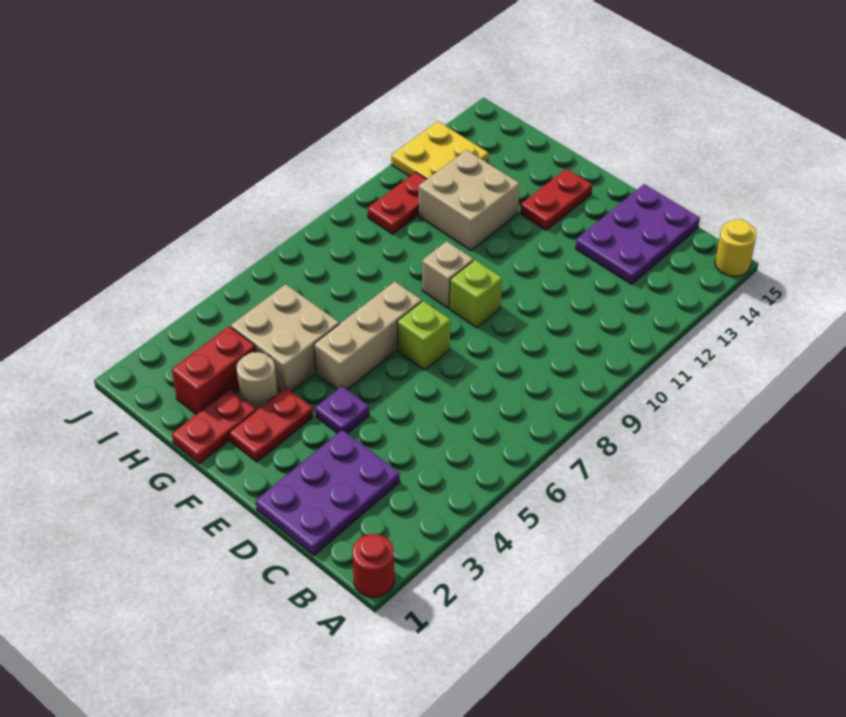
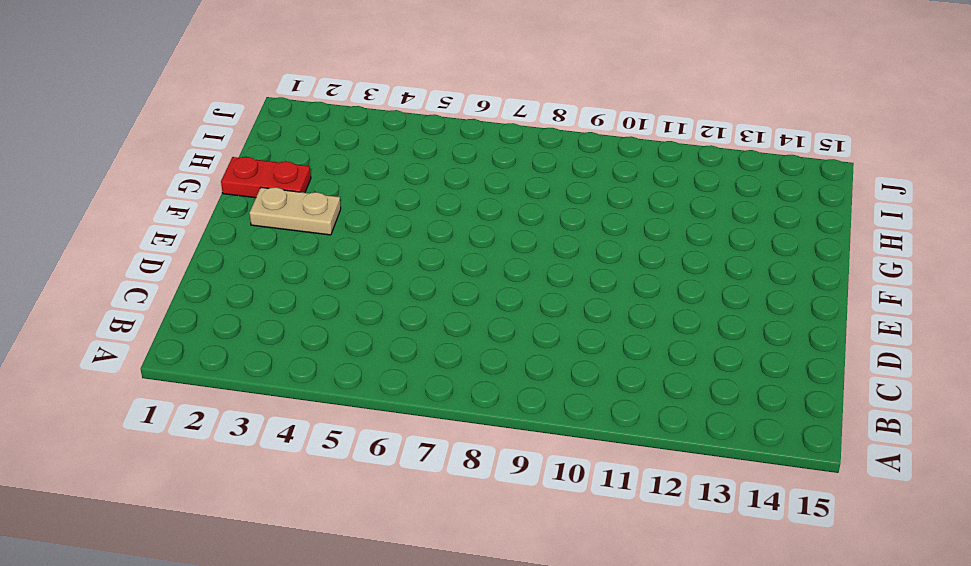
tan 1x2 plate [249,187,341,235] -> red 1x2 plate [229,388,313,462]
none -> red 1x1 round brick [352,534,394,597]
none -> yellow 1x1 round brick [715,219,757,276]
none -> purple 2x3 plate [256,430,400,555]

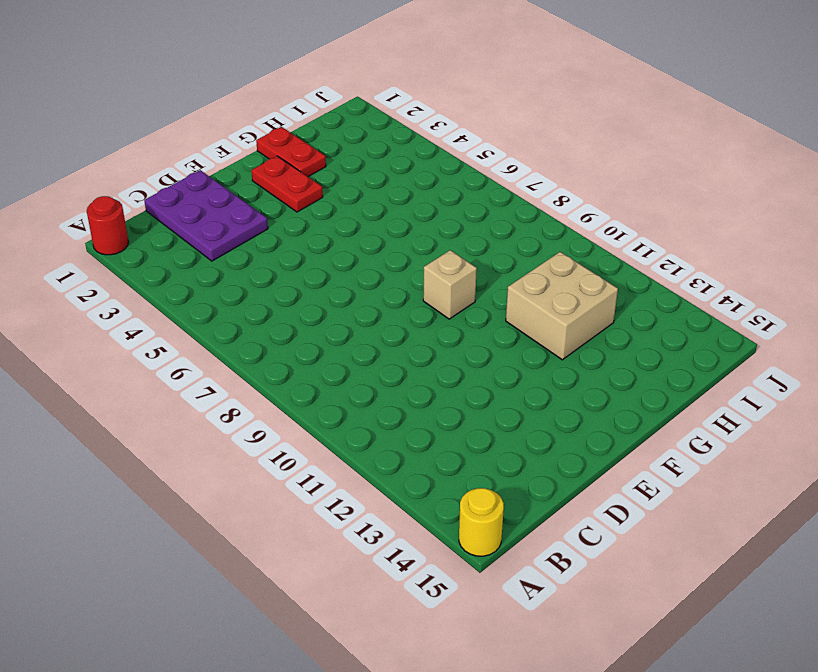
none -> purple 2x3 plate [576,184,700,284]
none -> purple 1x1 plate [315,386,369,434]
none -> lime 1x1 brick [397,301,450,370]

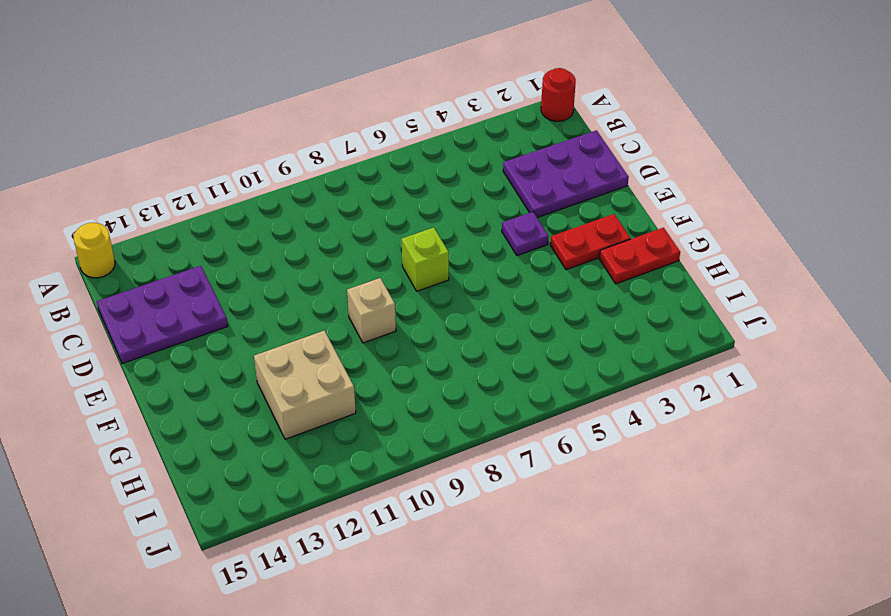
none -> lime 1x1 brick [450,260,502,328]
none -> tan 1x3 brick [314,281,422,390]
none -> red 1x2 plate [520,169,592,230]

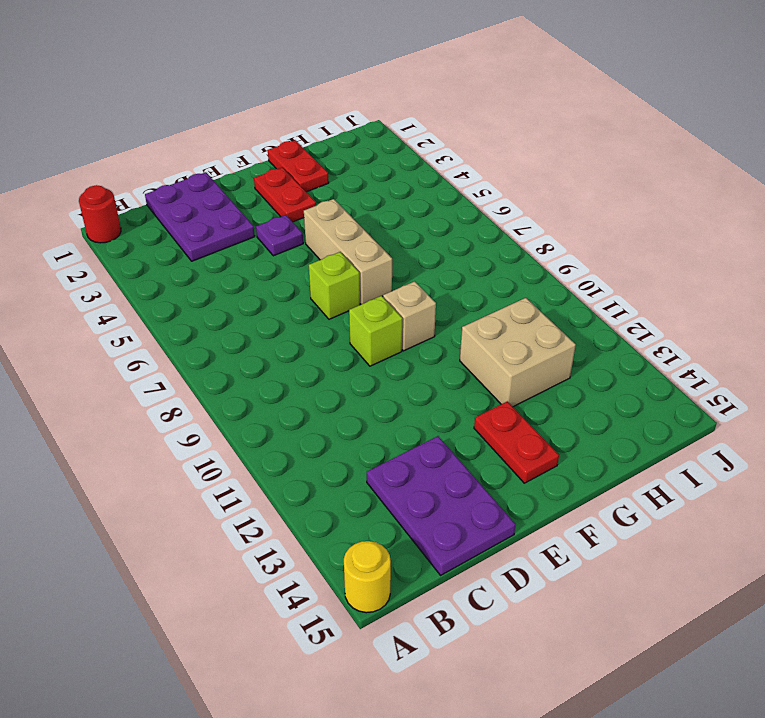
none -> tan 1x1 round brick [237,352,277,410]
none -> tan 2x2 brick [231,284,339,392]
none -> red 1x2 brick [172,326,256,414]

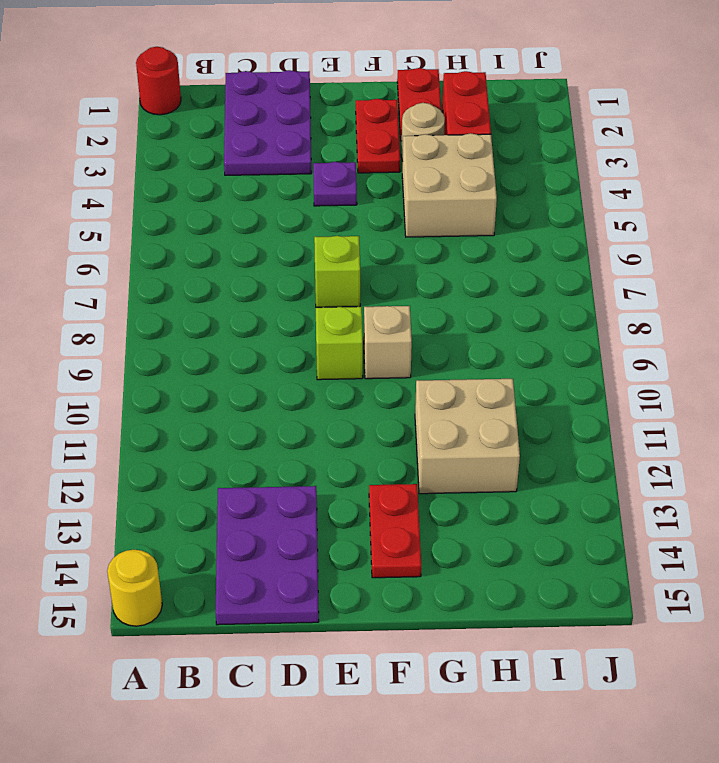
none -> tan 1x3 brick [314,281,422,390]
none -> red 1x2 plate [368,172,427,234]
none -> yellow 2x2 plate [391,121,488,179]

